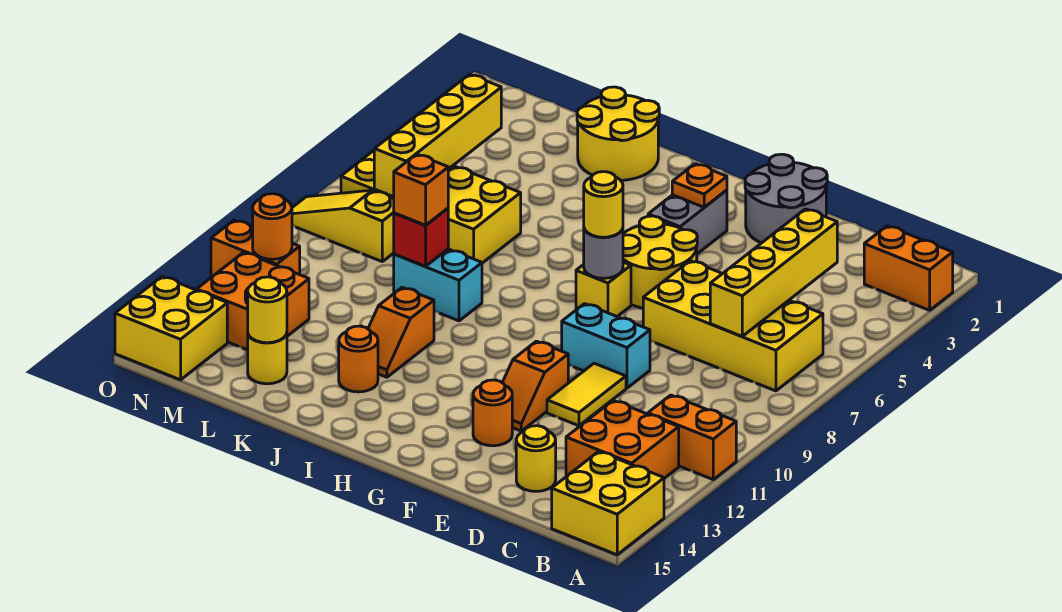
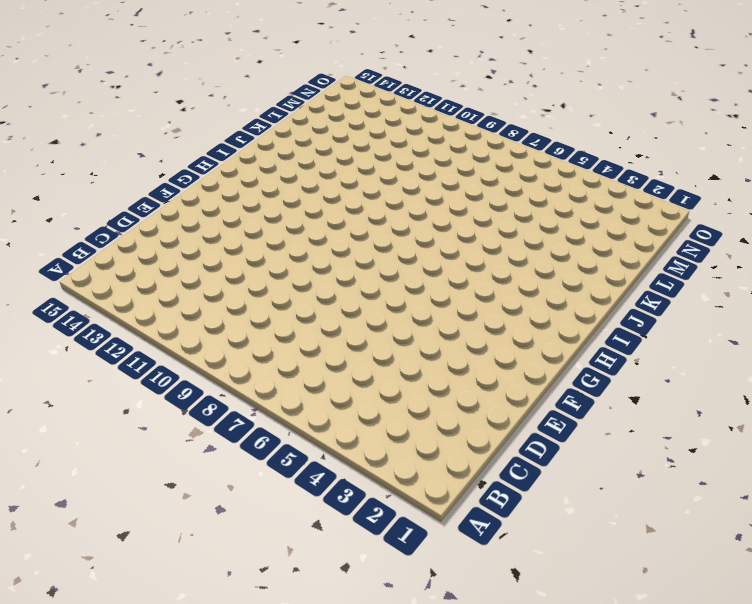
none -> orange 1x2 brick [864,226,953,310]
none -> orange 1x2 brick [648,395,736,479]
none -> yellow 2x2 brick [552,451,664,555]
none -> yellow 2x4 brick [643,261,823,391]

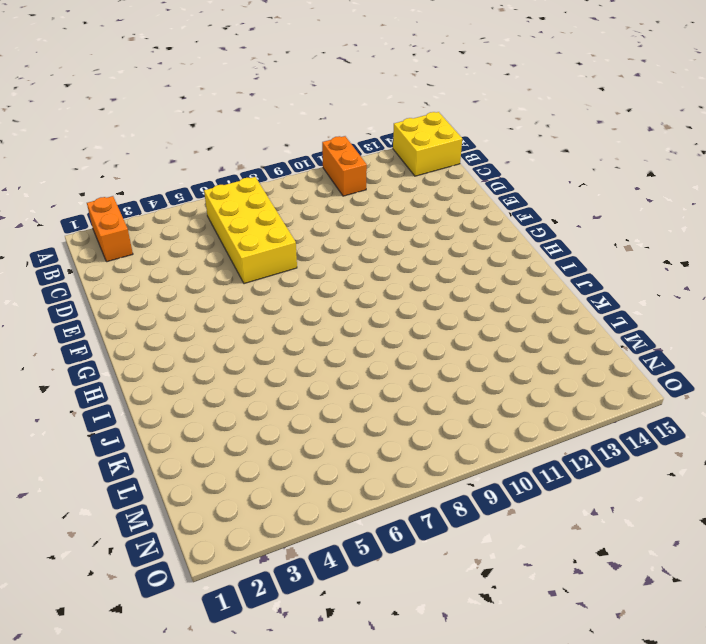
none -> orange 2x2 brick [566,400,679,478]
none -> yellow 1x1 round brick [516,426,556,491]
none -> grey 2x2 round brick [745,154,827,243]
none -> cyan 1x2 brick [562,304,650,388]

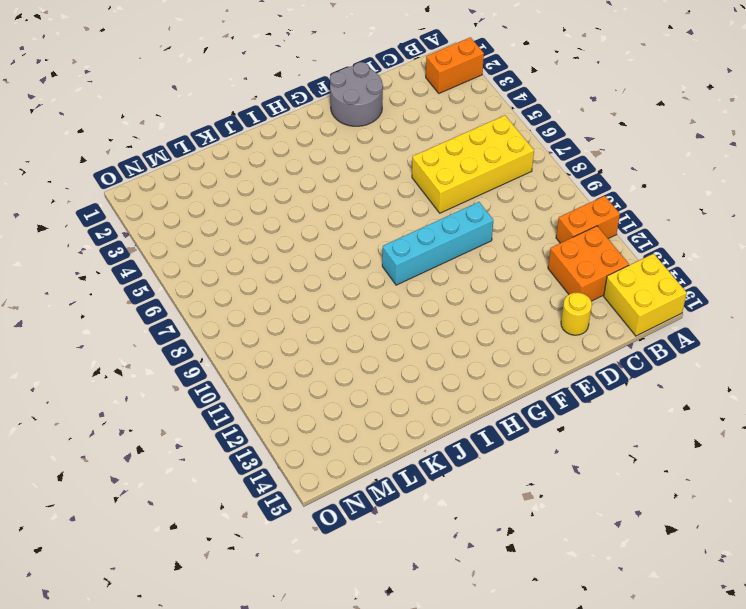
cyan 1x4 brick [382,202,493,285] -> cyan 1x2 brick [562,304,650,388]
none -> yellow 1x2 tile [547,363,626,426]
none -> yellow 2x2 round brick [623,216,697,308]
none -> orange 1x2 slope [502,341,568,431]
none -> orange 1x1 round brick [473,380,512,446]

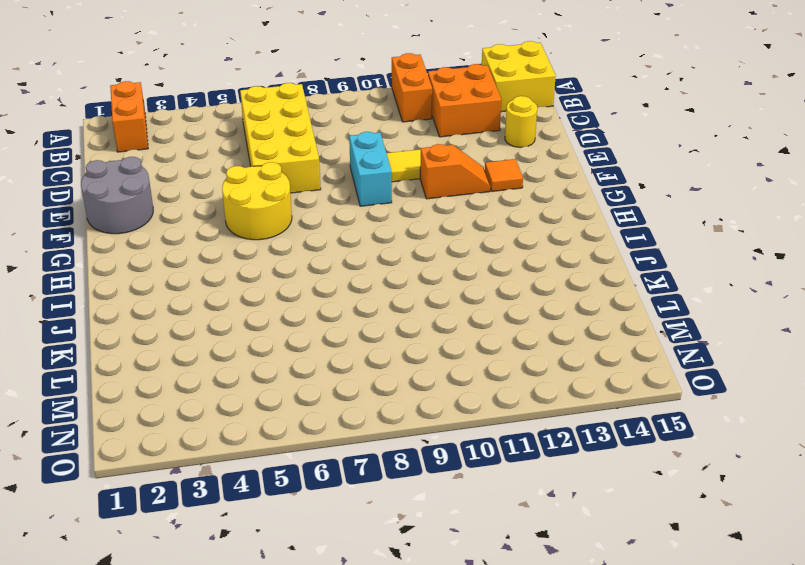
orange 1x1 tile [485,159,523,191] -> orange 1x1 round brick [473,380,512,446]
none -> grey 1x2 brick [648,190,727,254]
none -> yellow 1x1 brick [576,262,631,316]
none -> yellow 2x2 round brick [577,87,659,180]
none -> cyan 1x2 brick [394,249,482,321]

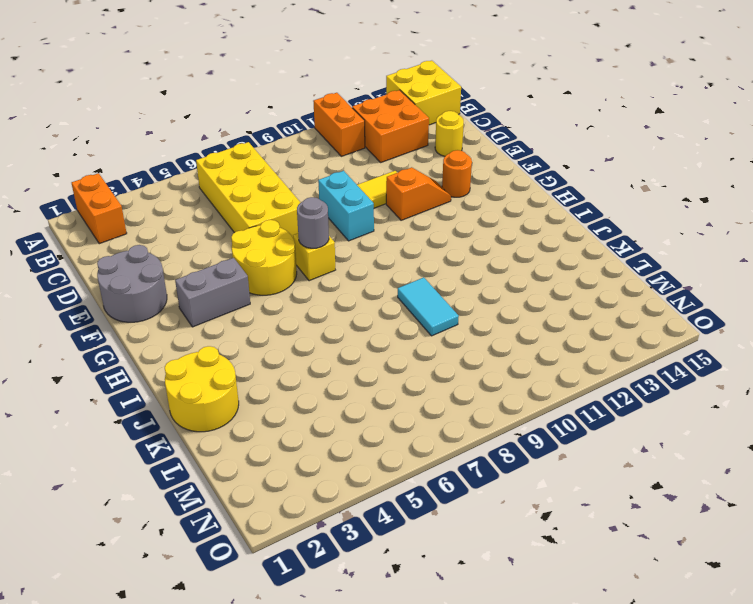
cyan 1x2 tile [398,277,459,336] -> cyan 1x2 brick [394,249,482,321]
none -> orange 1x2 slope [368,287,434,377]
none -> orange 1x1 round brick [339,326,378,392]
none -> yellow 2x4 brick [341,151,521,263]
none -> yellow 1x1 round brick [248,333,287,384]

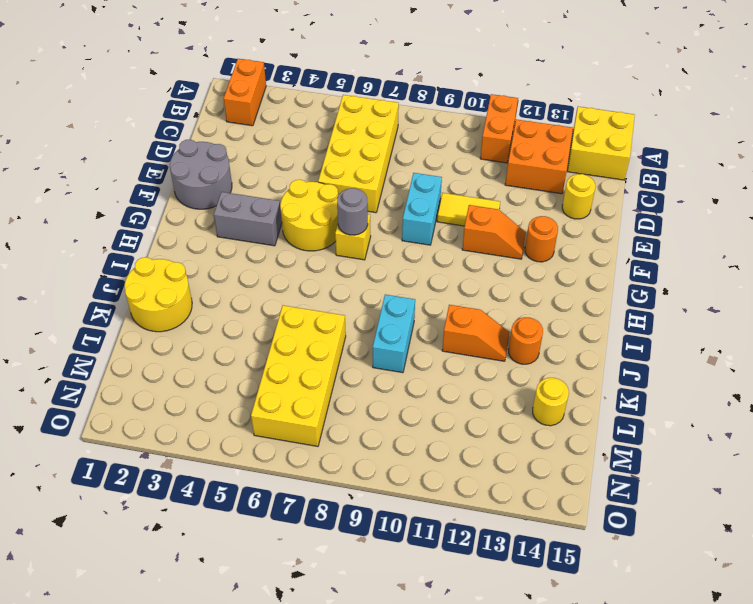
none -> yellow 1x3 slope [292,190,394,262]
none -> orange 2x2 brick [197,252,309,350]
none -> orange 1x2 brick [211,220,300,277]
none -> yellow 2x2 brick [115,277,227,380]

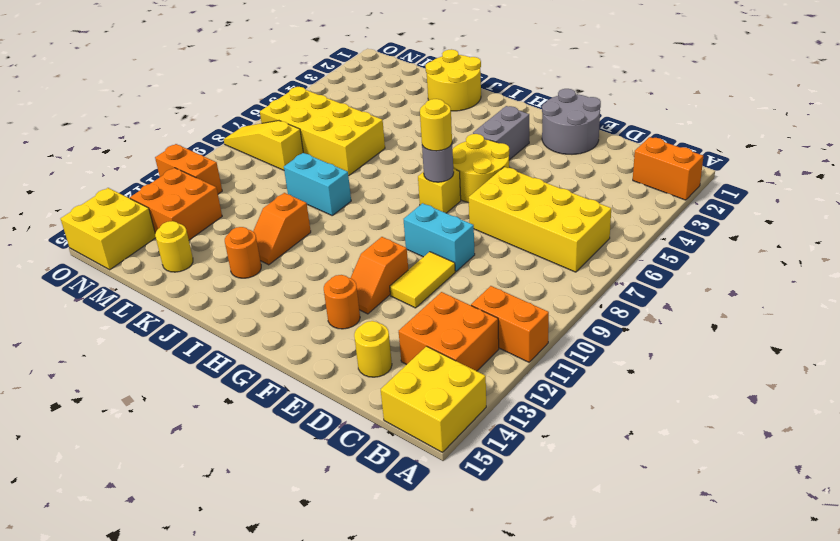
none -> yellow 1x4 brick [710,209,837,336]
none -> orange 1x1 plate [672,164,727,207]
none -> red 1x1 brick [394,208,448,266]
none -> yellow 1x1 round brick [248,277,287,343]

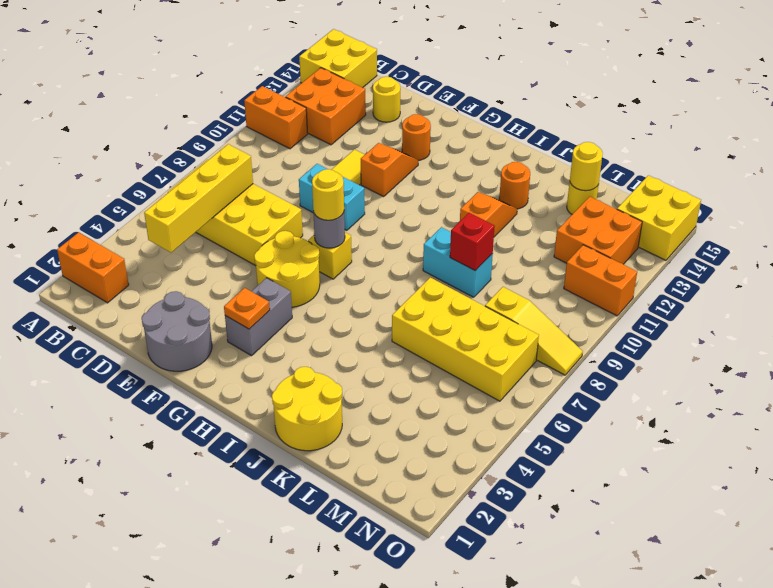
none -> yellow 1x4 brick [374,74,501,197]
none -> orange 1x1 round brick [253,194,292,259]
none -> orange 1x1 brick [394,154,448,225]

